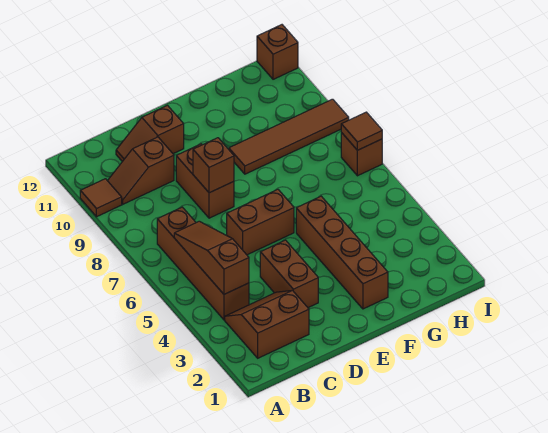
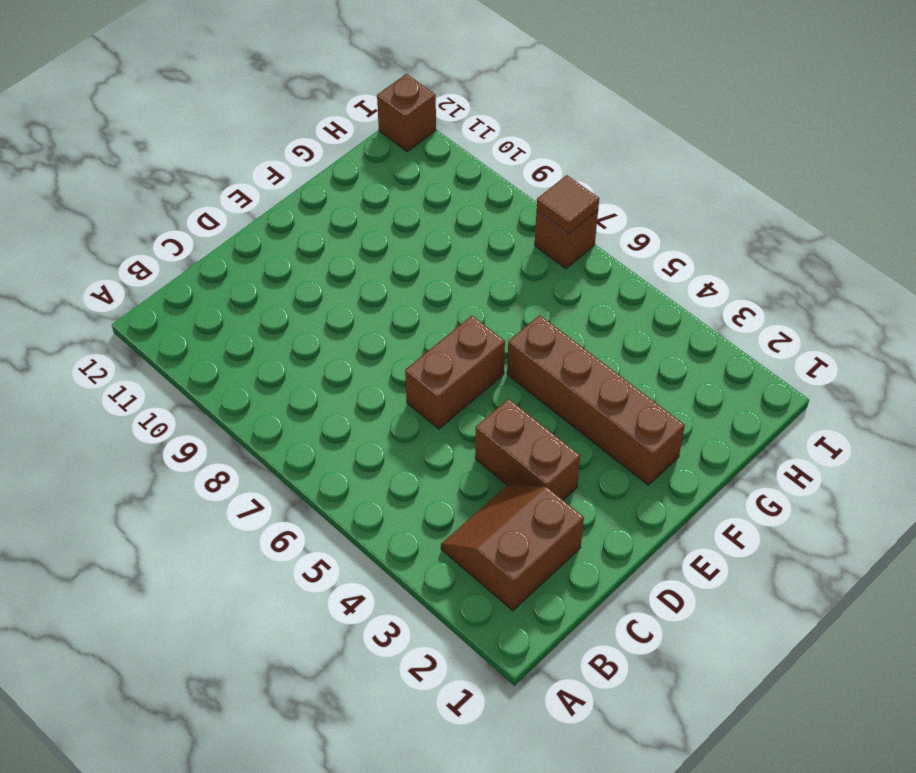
none -> brown 1x1 tile [80,179,122,217]
none -> brown 1x4 brick [157,207,249,320]
none -> brown 1x2 slope [108,137,174,204]

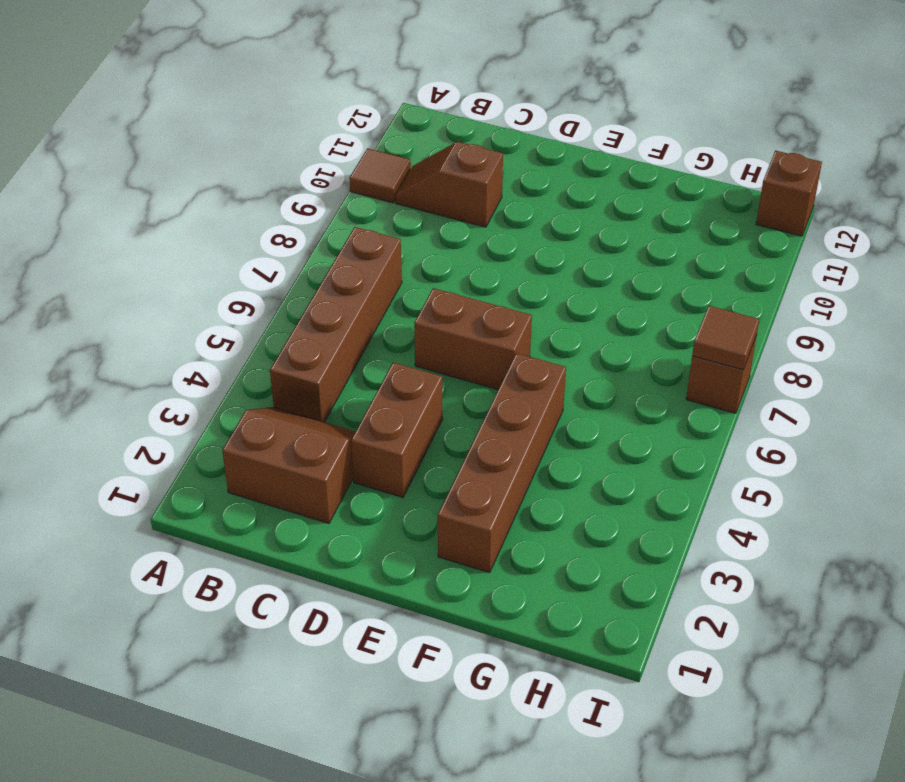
none -> brown 1x2 slope [116,105,184,162]
none -> brown 1x2 brick [176,144,234,218]
none -> brown 1x4 tile [229,99,349,174]

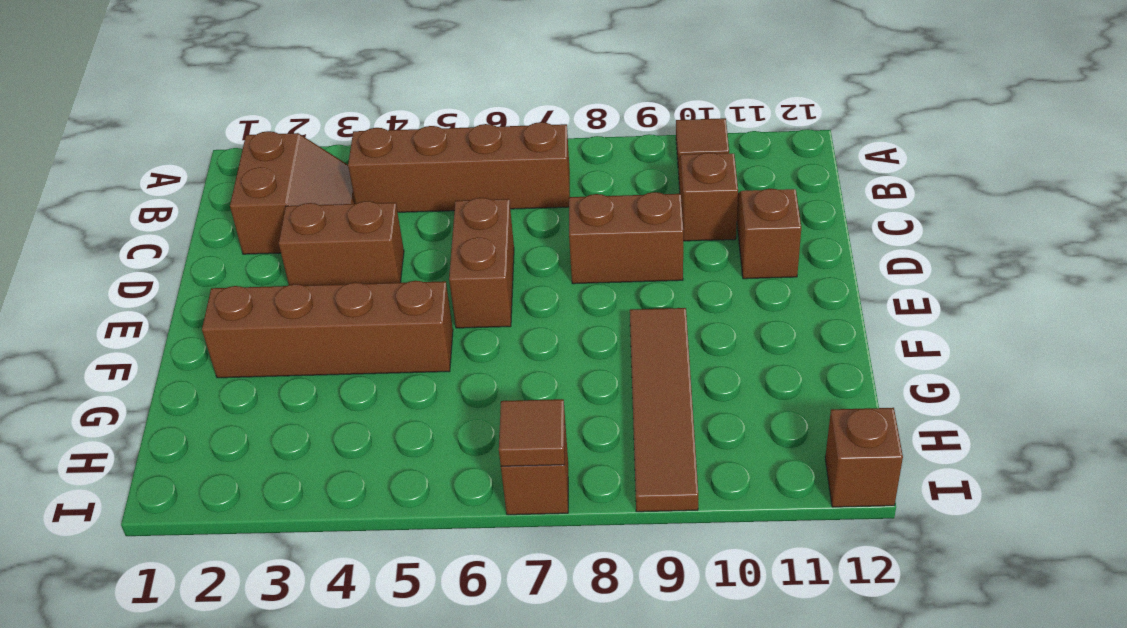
none -> brown 1x3 slope [174,221,249,294]
none -> brown 1x1 brick [193,138,234,193]

